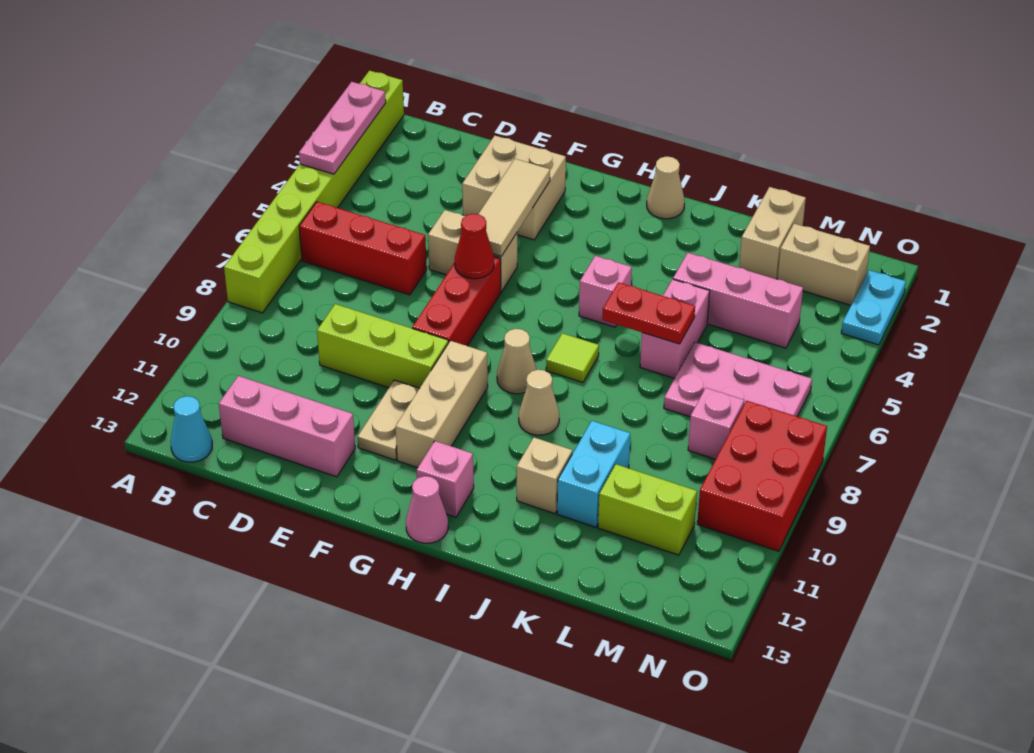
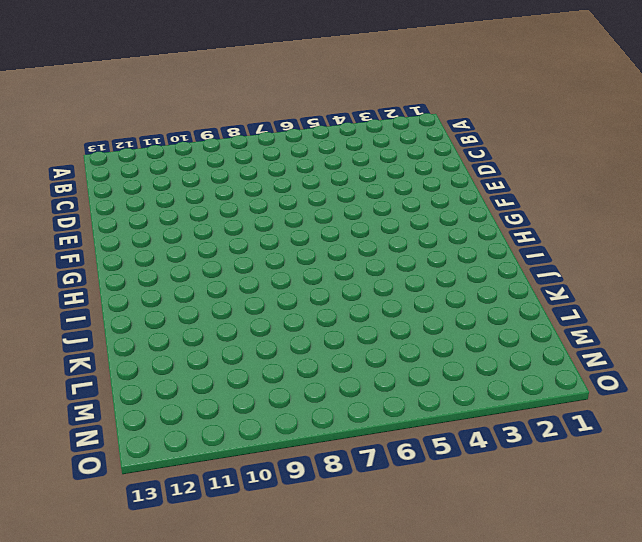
none -> lime 1x8 brick [224,71,404,313]
none -> red 1x3 brick [299,202,427,295]
none -> cyan 1x1 cone [171,396,212,462]
none -> pink 1x3 brick [219,376,355,477]

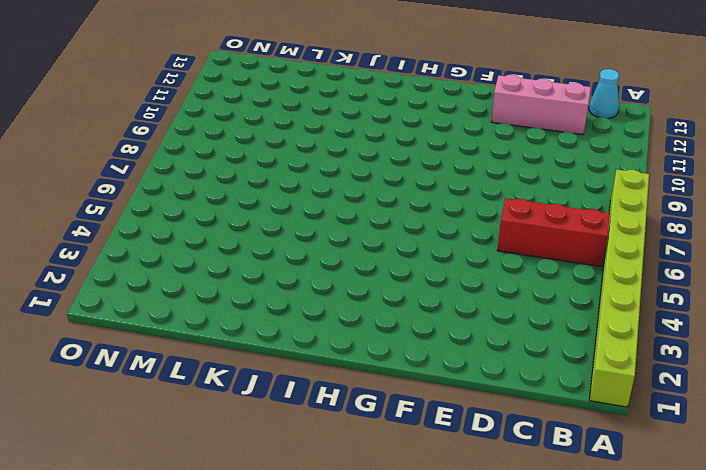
none -> lime 1x3 brick [317,304,448,388]
none -> tan 2x2 brick [462,136,566,240]
none -> tan 1x2 brick [428,210,517,292]
none -> red 1x3 brick [412,256,501,346]

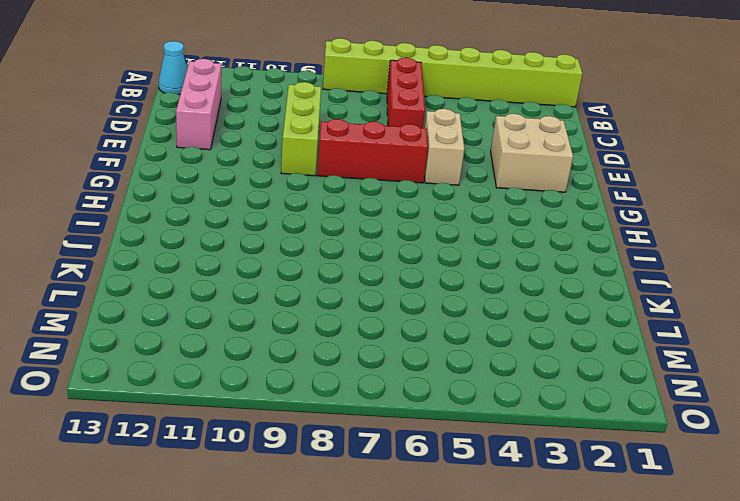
none -> tan 1x2 plate [357,380,420,460]
none -> tan 1x3 brick [396,341,488,468]
none -> tan 1x1 cone [497,329,536,394]
none -> pink 1x1 brick [417,441,474,517]

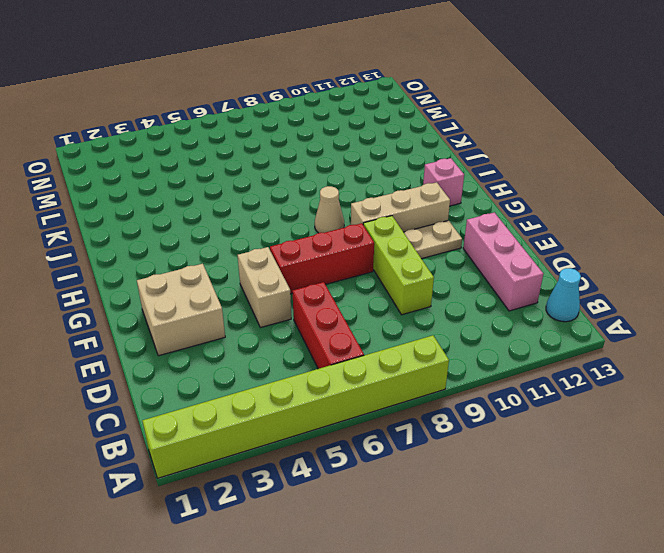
none -> pink 1x1 cone [406,476,448,543]
none -> tan 1x1 cone [647,157,685,219]
none -> pink 1x1 brick [579,256,632,327]
none -> lime 1x1 tile [546,333,599,382]

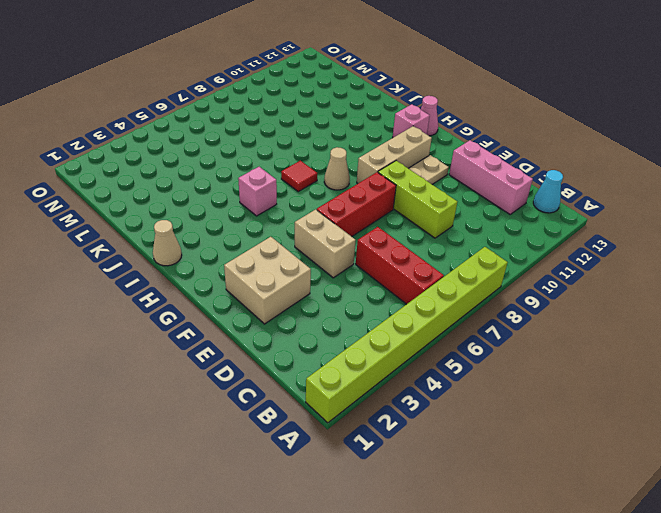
red 1x1 tile [281,161,317,192] -> lime 1x1 tile [546,333,599,382]
none -> tan 1x1 cone [519,370,559,435]
none -> tan 1x1 brick [517,438,572,514]
none -> pink 1x3 brick [673,253,803,348]
none -> pink 1x2 brick [640,279,710,378]

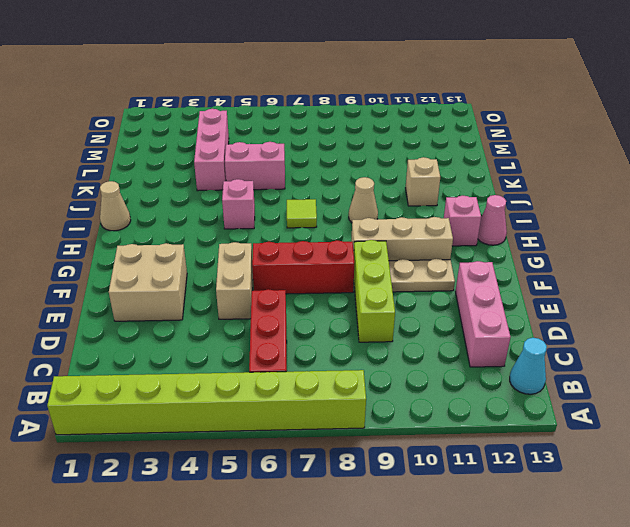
none -> tan 1x1 cone [497,329,536,394]
none -> cyan 1x2 brick [557,421,630,527]
none -> tan 1x2 brick [739,187,806,279]
none -> pink 2x3 plate [664,342,812,417]

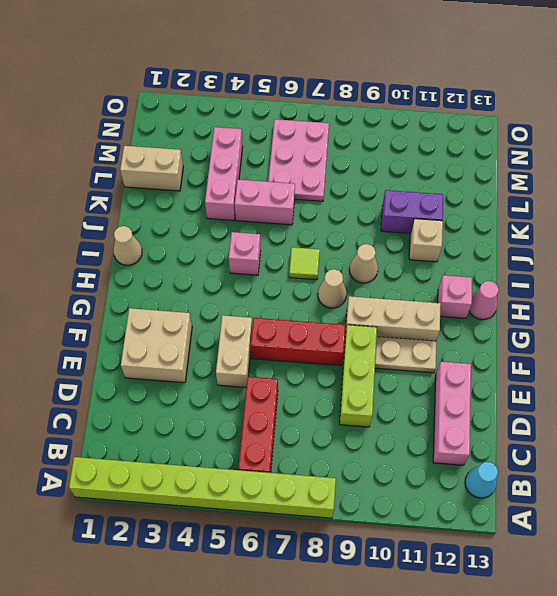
purple 1x2 brick [381,190,443,233] -> cyan 1x2 brick [557,421,630,527]
none -> lime 1x2 brick [598,464,697,555]
none -> tan 1x2 brick [777,224,870,305]
none -> pink 1x1 brick [688,388,744,459]
none -> red 2x3 brick [697,401,827,551]

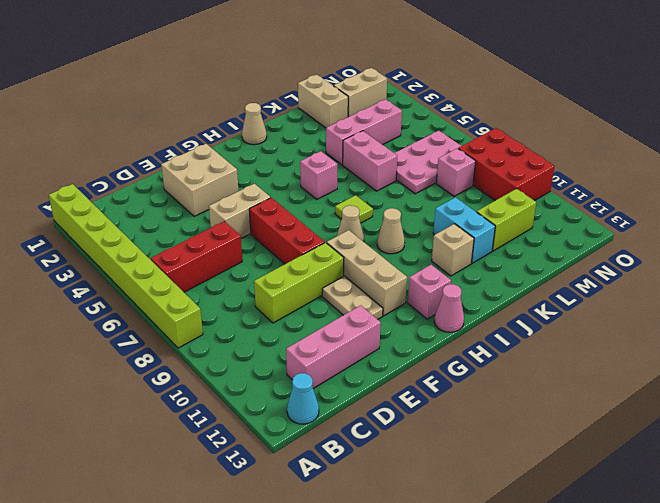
none -> cyan 1x2 plate [841,270,906,345]
none -> pink 1x3 plate [299,82,386,174]
none -> tan 1x3 tile [479,159,550,256]
none -> red 1x1 cone [455,214,494,279]

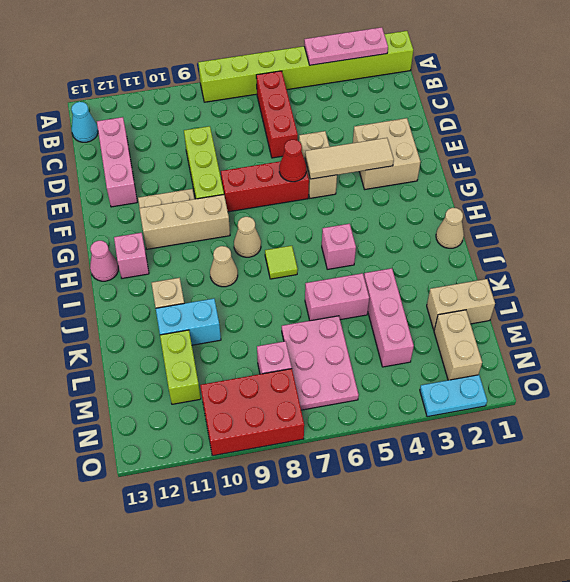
none -> red 1x2 plate [602,282,695,344]

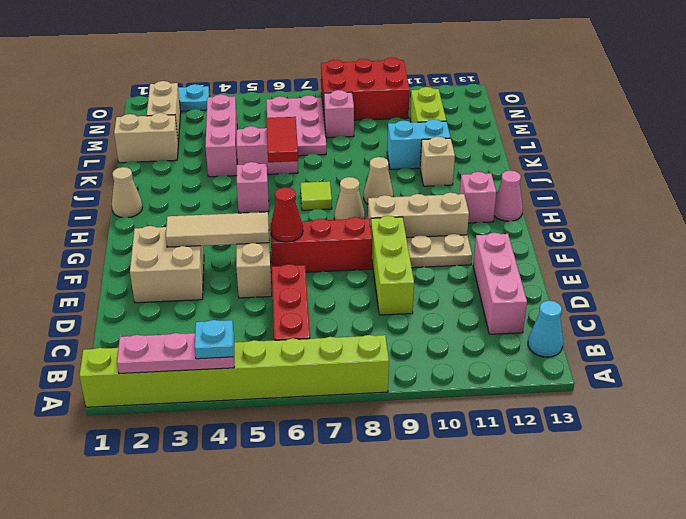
cyan 1x1 plate [195,320,233,359] -> none
red 1x2 tile [267,117,298,162] -> red 1x2 plate [602,282,695,344]

